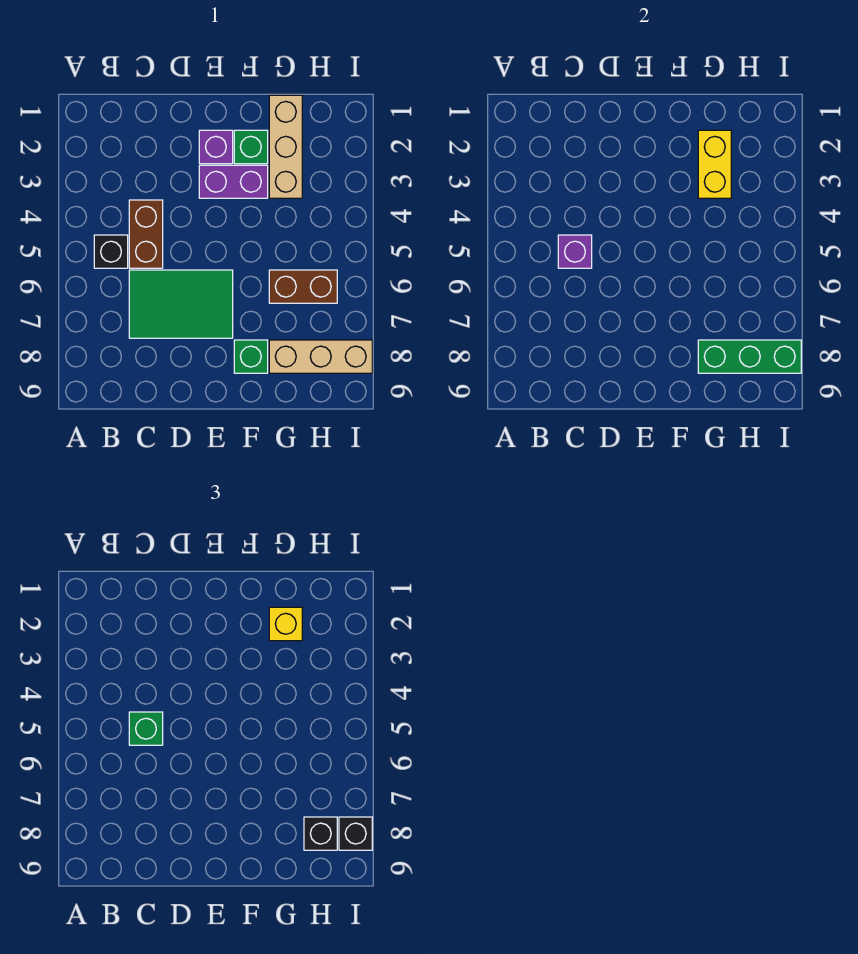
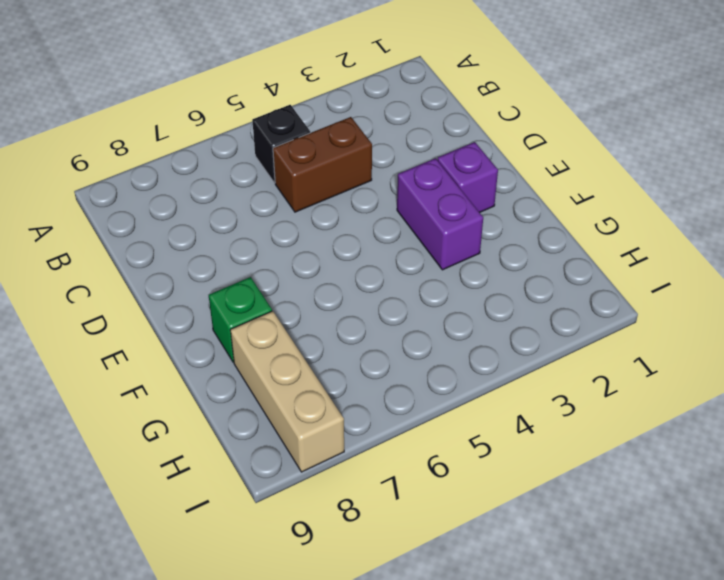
none -> green 2x3 tile [129,270,233,338]
none -> green 1x1 brick [234,130,268,164]
none -> tan 1x3 brick [269,95,302,198]

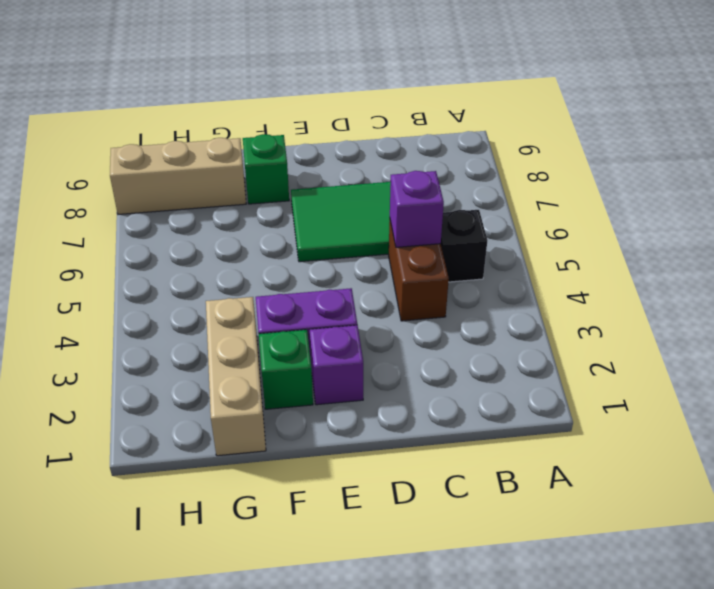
none -> brown 1x2 brick [269,270,337,303]
none -> yellow 1x2 brick [698,130,731,198]
none -> green 1x3 brick [698,340,801,373]

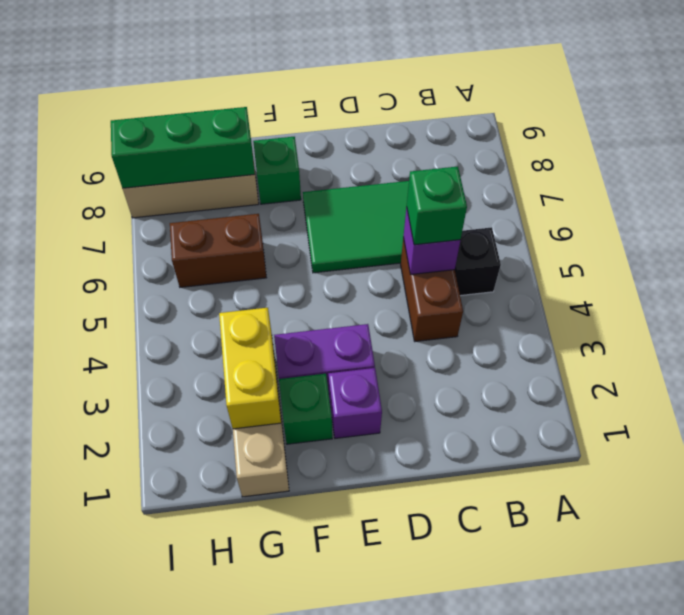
none -> yellow 1x1 brick [269,607,302,641]
none -> black 1x1 brick [304,817,337,850]
none -> black 1x1 brick [339,817,372,850]

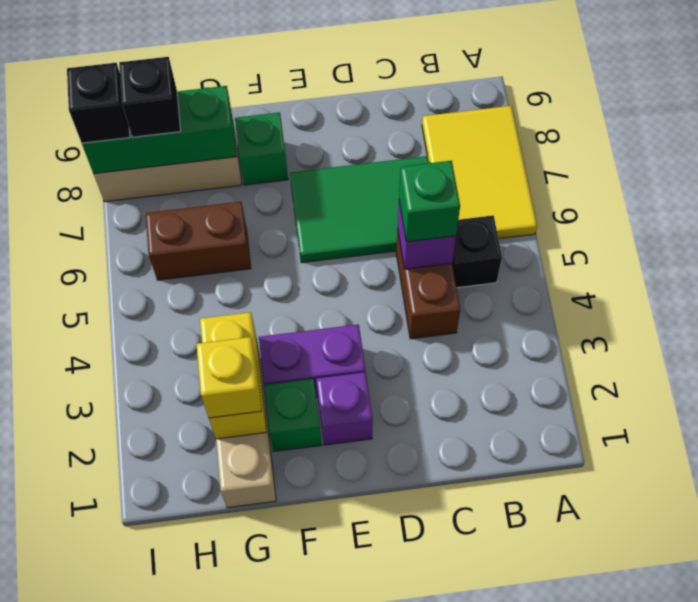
yellow 2x3 tile [422,106,537,239] -> none

